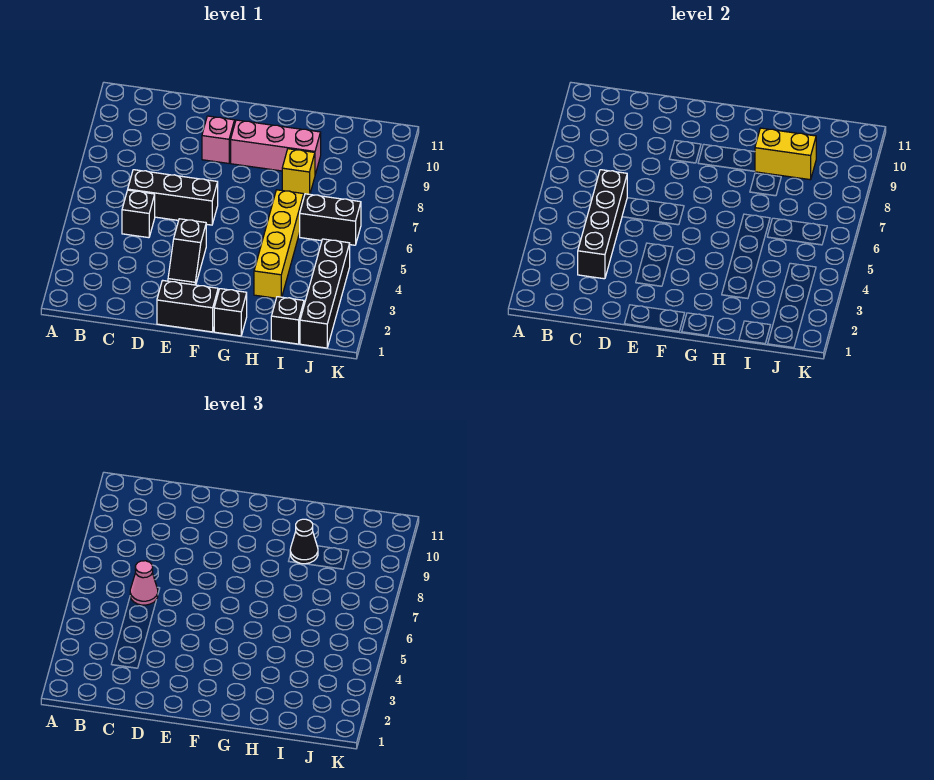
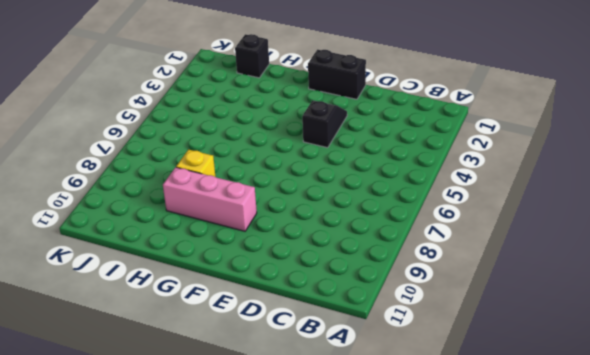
none -> black 1x1 brick [122,190,155,238]
none -> black 1x3 brick [128,170,218,225]
none -> pink 1x1 brick [202,116,235,163]

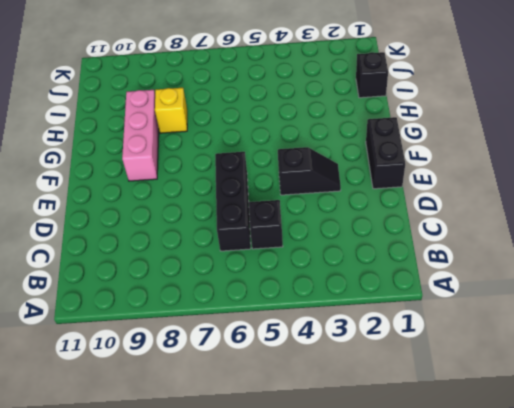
none -> pink 1x1 brick [202,116,235,163]
none -> black 1x1 brick [214,289,247,336]
none -> yellow 1x4 brick [254,190,304,298]

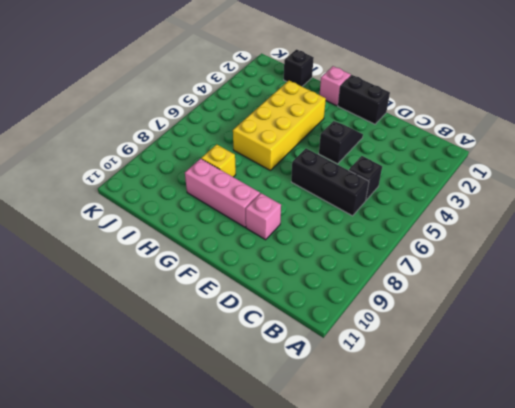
pink 1x1 brick [320,66,351,106] -> black 1x1 brick [214,289,247,336]
yellow 2x4 brick [233,81,326,170] -> yellow 1x4 brick [254,190,304,298]
none -> black 1x2 brick [300,194,361,245]
none -> black 1x4 brick [300,239,350,348]
none -> black 1x4 brick [578,170,627,279]

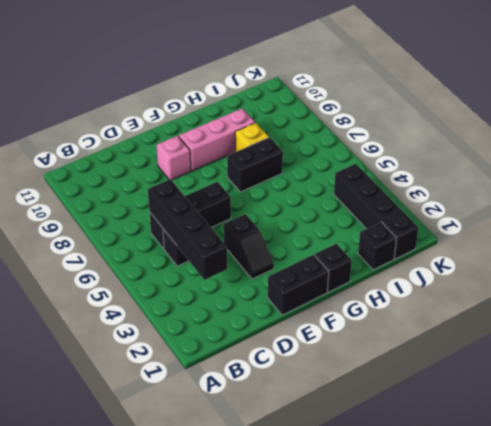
black 1x2 brick [227,137,283,192] -> black 1x2 brick moved to [300,194,361,245]
none -> yellow 1x4 brick [254,190,304,298]
none -> yellow 1x2 brick [755,128,816,180]
none -> pink 1x1 cone [130,561,158,605]

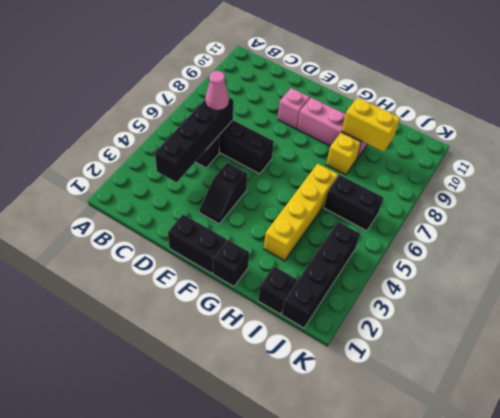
none -> black 1x1 cone [290,519,318,564]

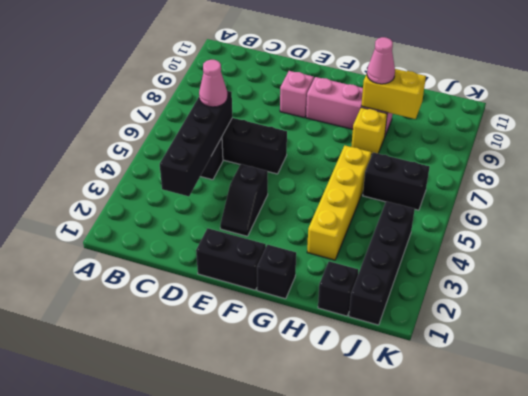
pink 1x1 cone [367,37,395,84] -> black 1x1 cone [290,519,318,564]

